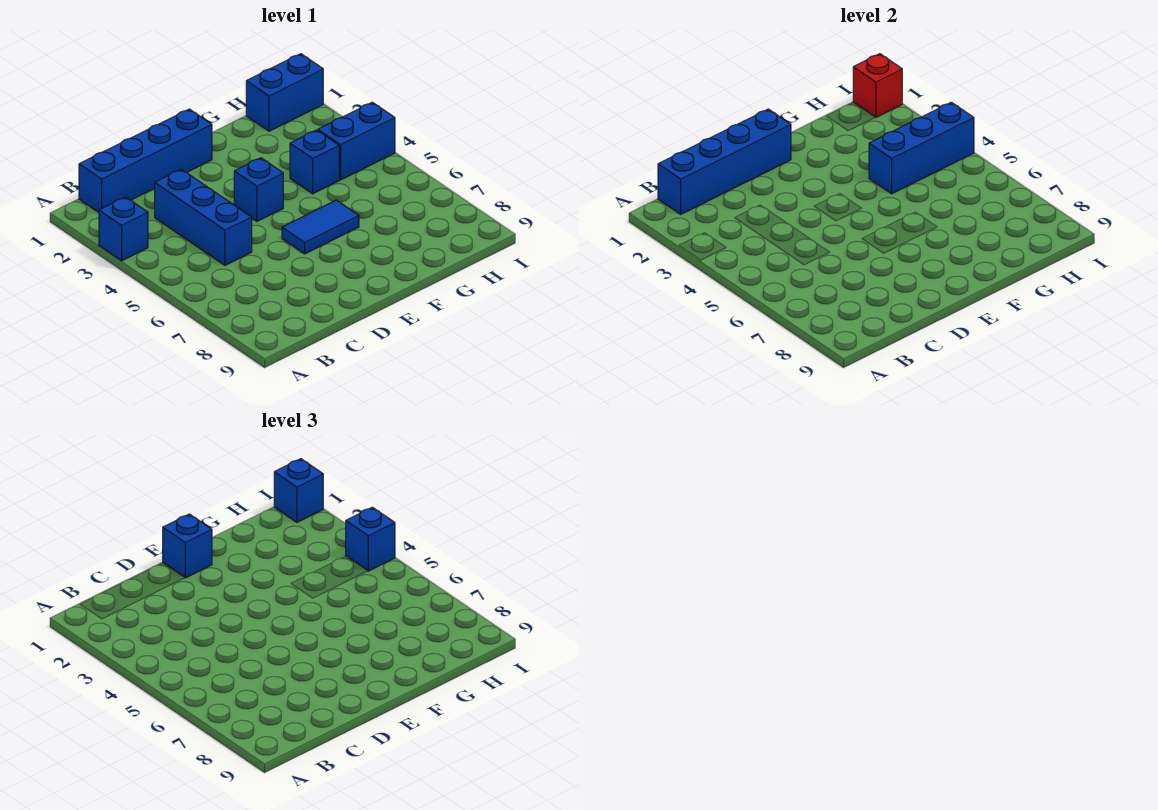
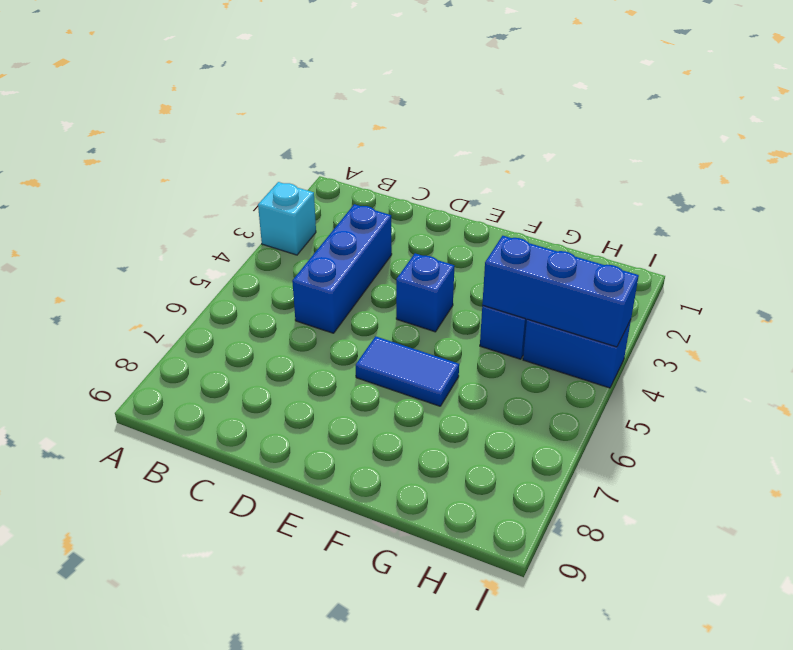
cyan 1x1 brick [258,182,316,255] -> blue 1x1 brick [99,197,148,261]
none -> blue 1x4 brick [79,109,212,212]
none -> blue 1x2 brick [246,54,323,131]
none -> blue 1x4 brick [658,109,791,214]

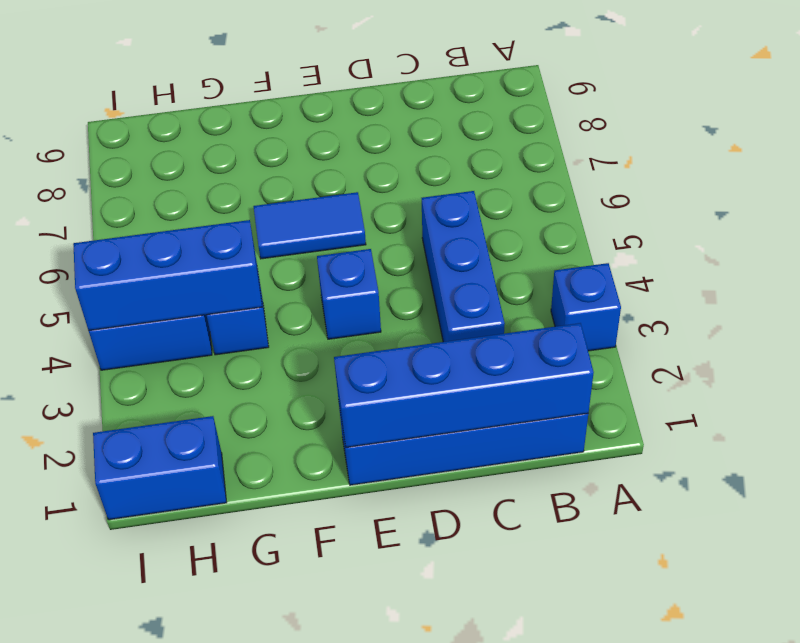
none -> red 1x1 brick [853,54,902,117]
none -> blue 1x1 brick [163,514,212,578]
none -> blue 1x1 brick [274,459,323,522]

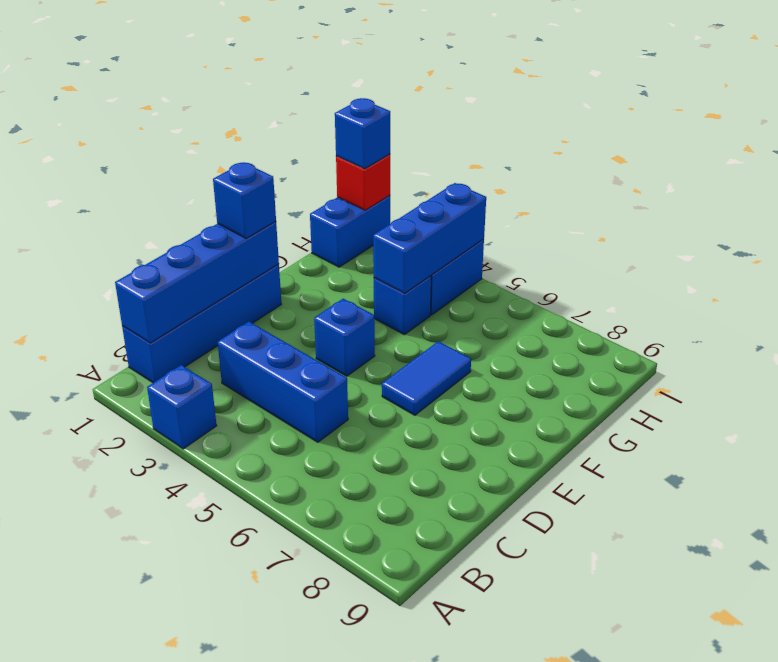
none -> blue 1x1 brick [346,507,395,571]

